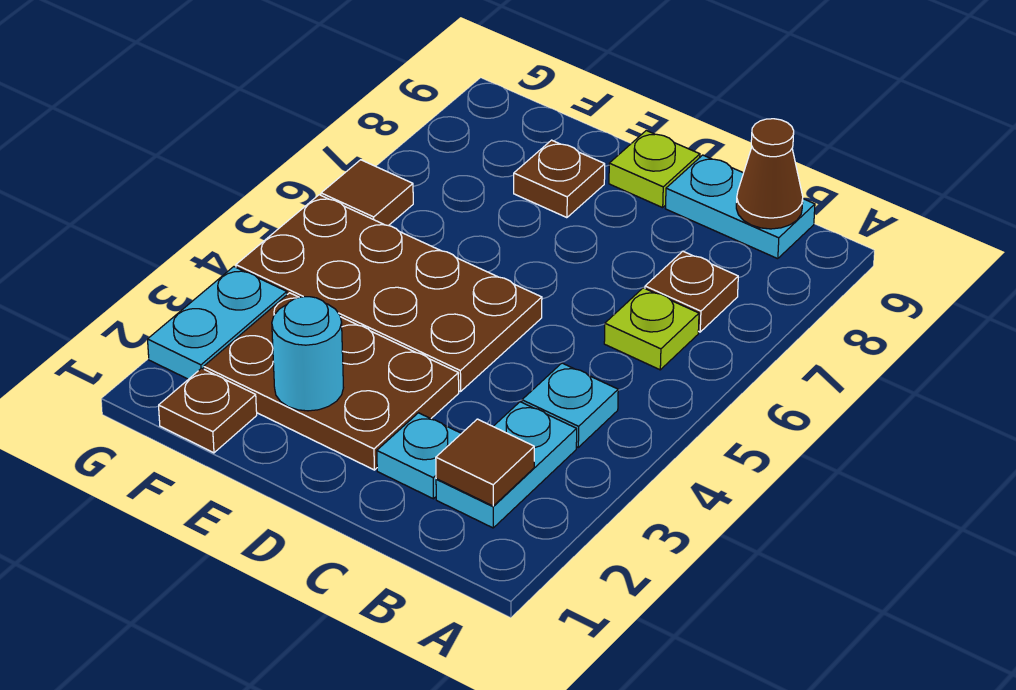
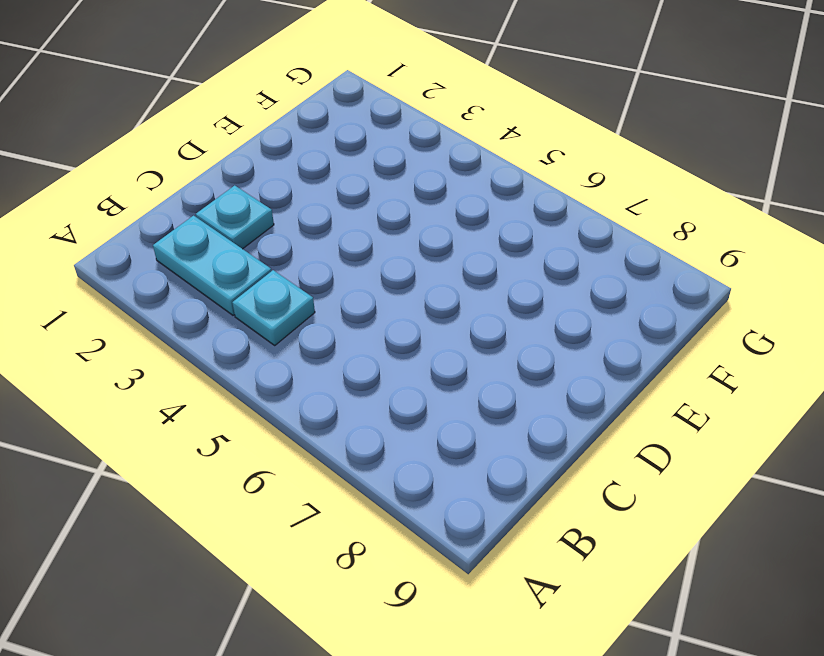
none -> lime 1x1 plate [604,288,699,370]
none -> brown 1x1 plate [645,251,738,332]
none -> cyan 1x2 plate [665,155,815,259]

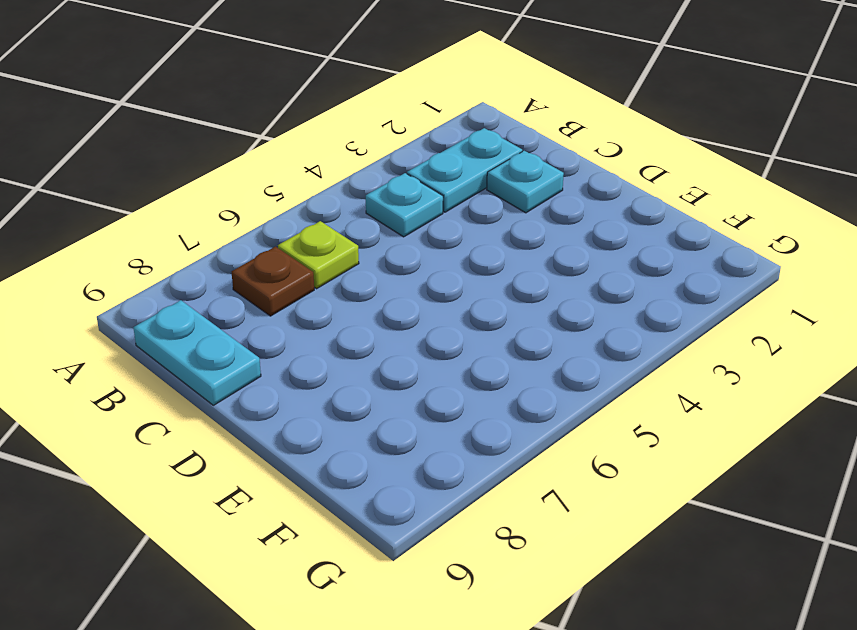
none -> brown 2x3 plate [204,293,459,470]
none -> brown 2x4 plate [236,195,542,392]
none -> lime 1x1 plate [609,131,700,208]

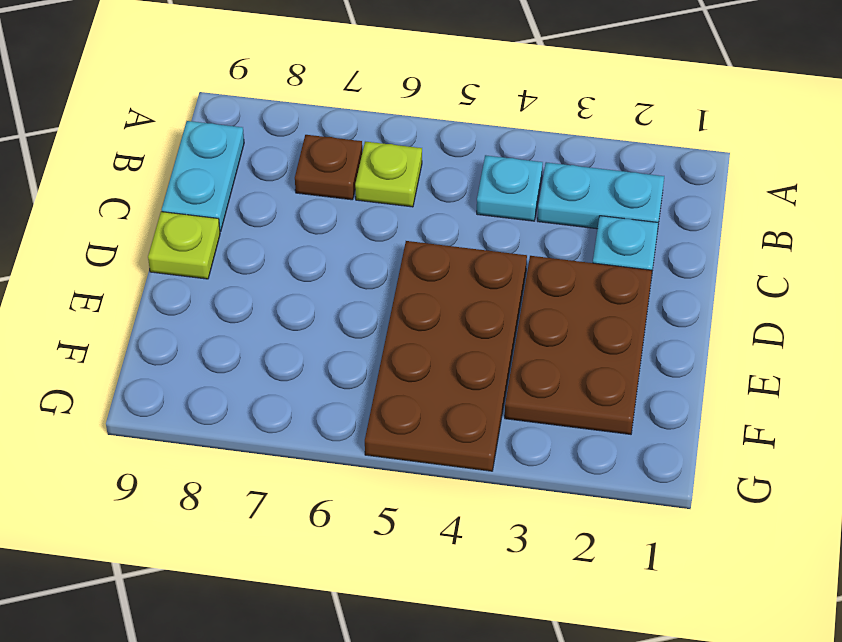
none -> brown 1x1 plate [514,140,605,218]
none -> brown 1x1 plate [159,368,257,453]
none -> cyan 1x2 plate [148,267,287,379]

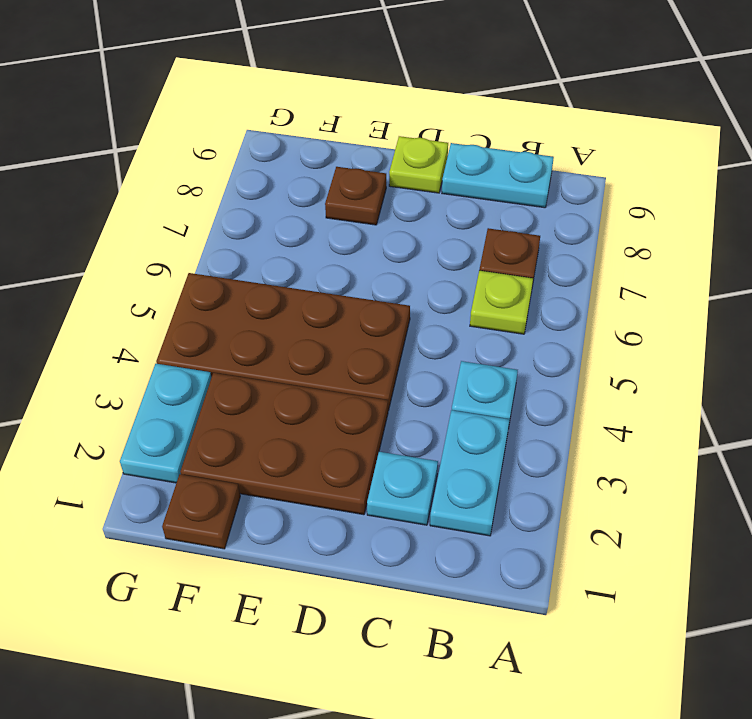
none -> brown 1x1 tile [321,160,413,226]
none -> brown 1x1 tile [436,419,534,506]
none -> brown 1x1 cone [736,119,803,229]

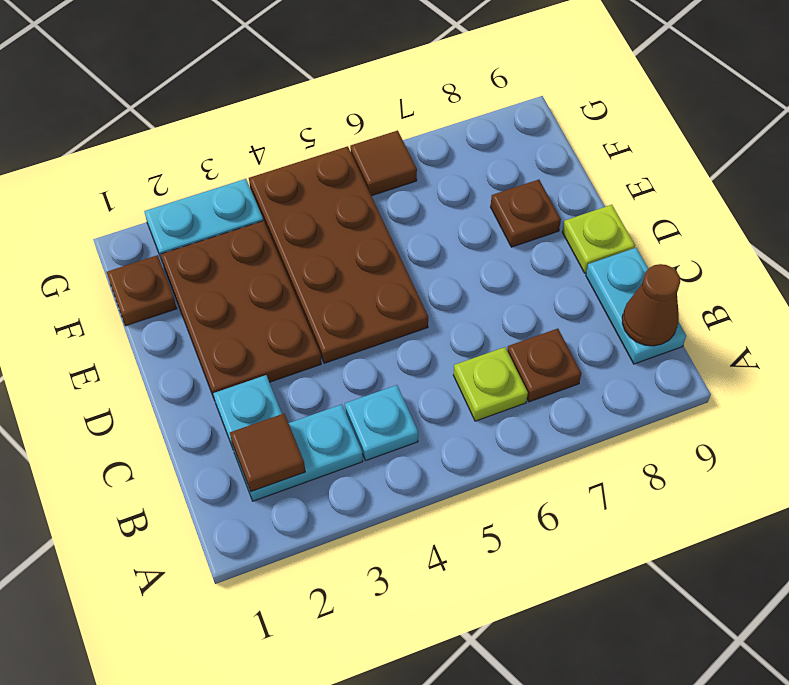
none -> cyan 1x1 round brick [272,297,344,411]

